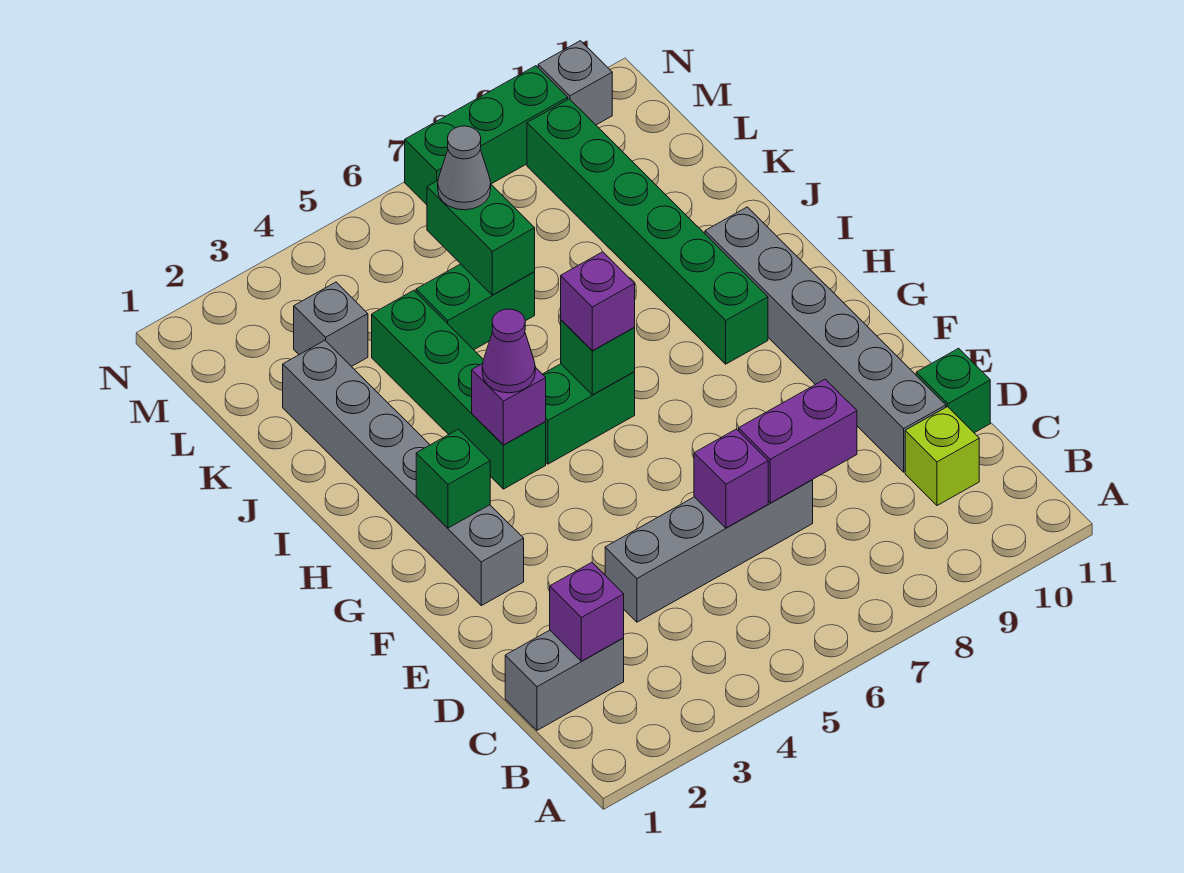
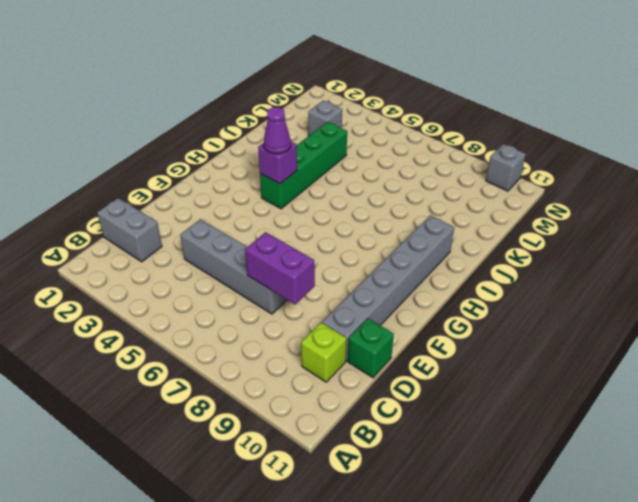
none -> grey 1x6 brick [283,340,524,606]
none -> green 1x2 brick [543,364,635,464]
none -> green 1x6 brick [527,99,768,364]

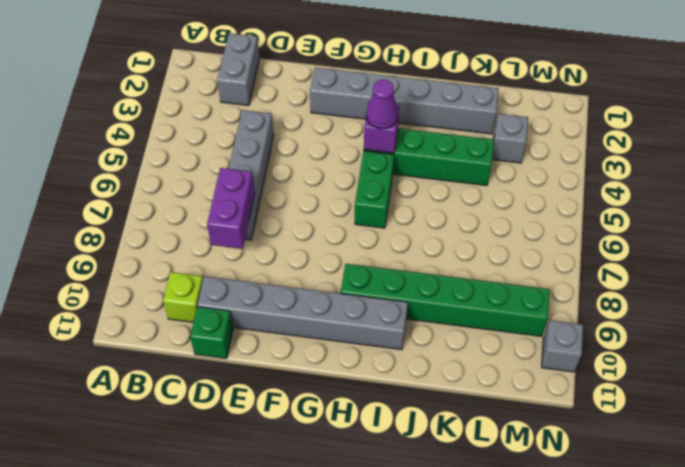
none -> green 1x2 brick [416,264,535,350]
none -> green 1x3 brick [405,66,568,205]
none -> purple 1x1 brick [550,562,624,661]

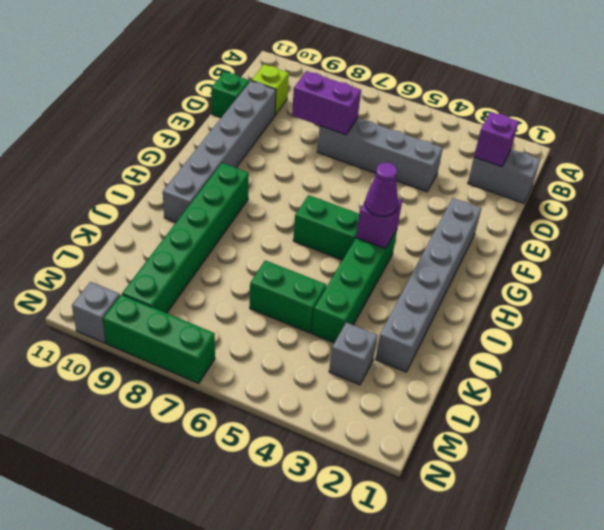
none -> purple 1x1 brick [694,429,768,528]
none -> green 1x1 brick [416,429,490,528]
none -> green 1x1 brick [561,320,635,395]

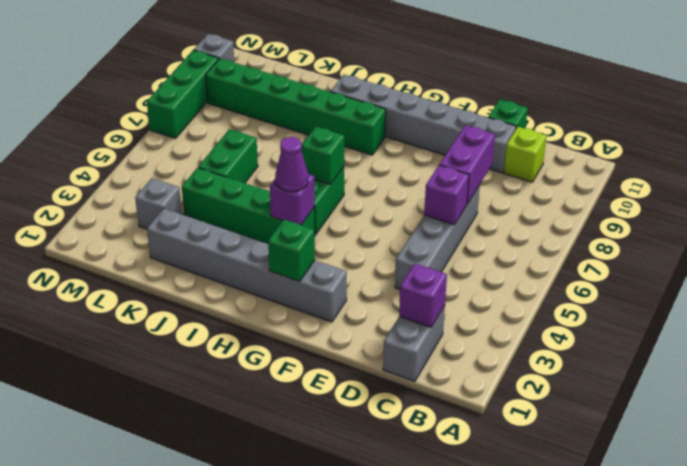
none -> green 1x2 brick [427,181,535,295]
none -> purple 1x1 brick [561,252,635,351]
none -> grey 1x1 cone [438,126,491,210]

